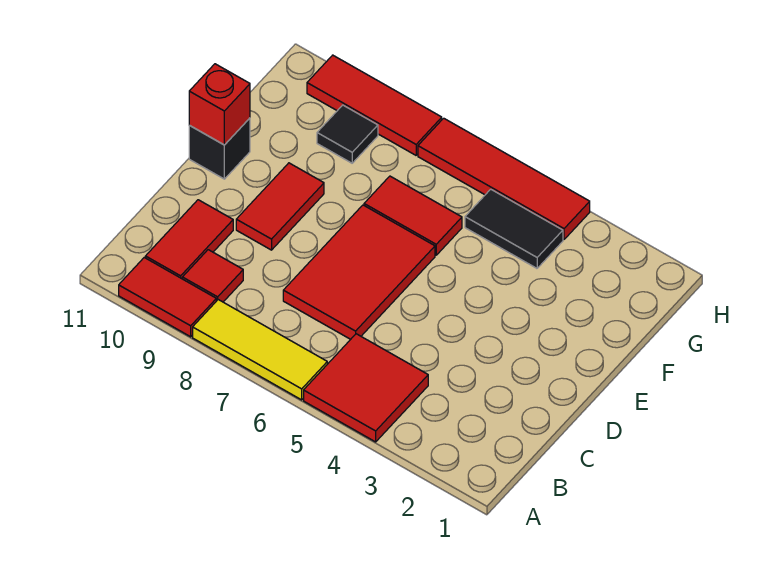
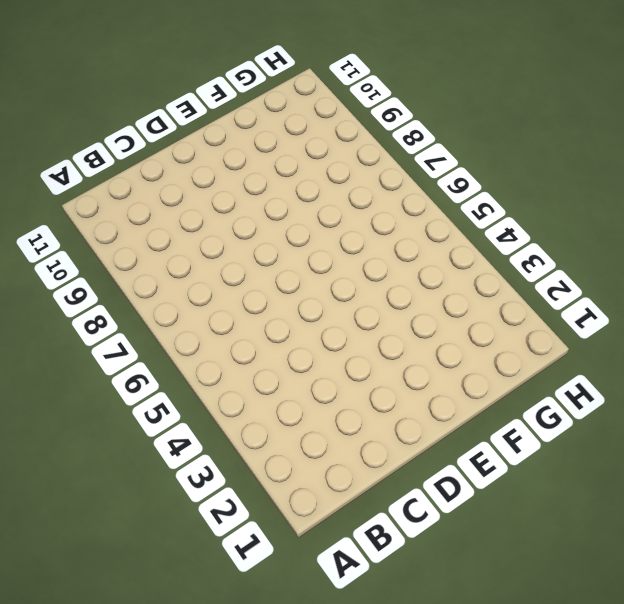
none -> red 2x2 tile [304,334,428,442]
none -> yellow 1x3 tile [193,300,327,400]
none -> red 1x2 tile [119,258,216,337]

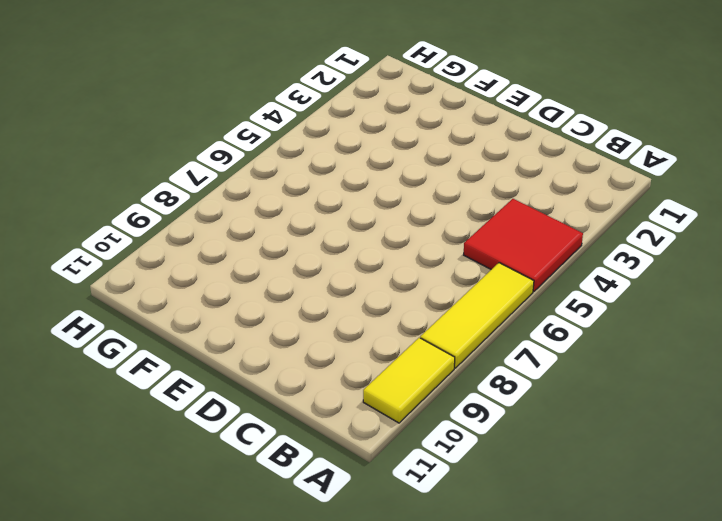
yellow 1x2 tile [363,338,455,423] -> red 1x2 tile [119,258,216,337]
none -> red 1x1 tile [182,250,243,302]
none -> red 1x2 tile [145,200,233,279]
none -> red 2x3 tile [283,205,435,339]

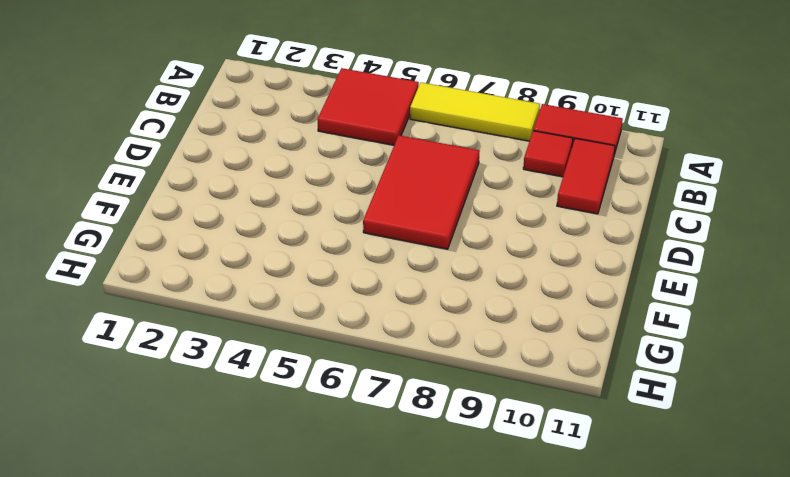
none -> red 1x2 tile [236,163,324,250]
none -> black 1x1 brick [189,118,250,179]
none -> red 1x2 tile [364,176,462,255]

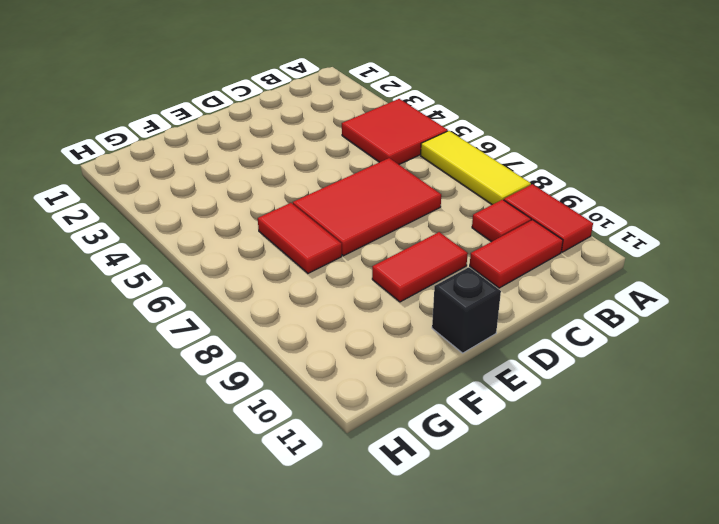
none -> black 1x2 tile [465,189,563,268]
none -> black 1x1 tile [317,105,378,163]
none -> red 1x4 tile [418,118,590,239]

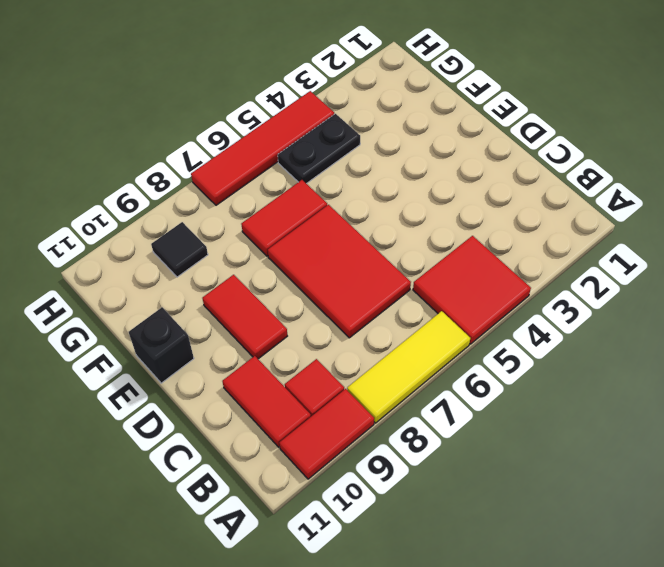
black 1x2 plate [278,114,360,184] -> black 1x2 tile [465,189,563,268]
none -> red 1x3 tile [307,55,442,155]
none -> red 1x1 brick [189,64,250,145]

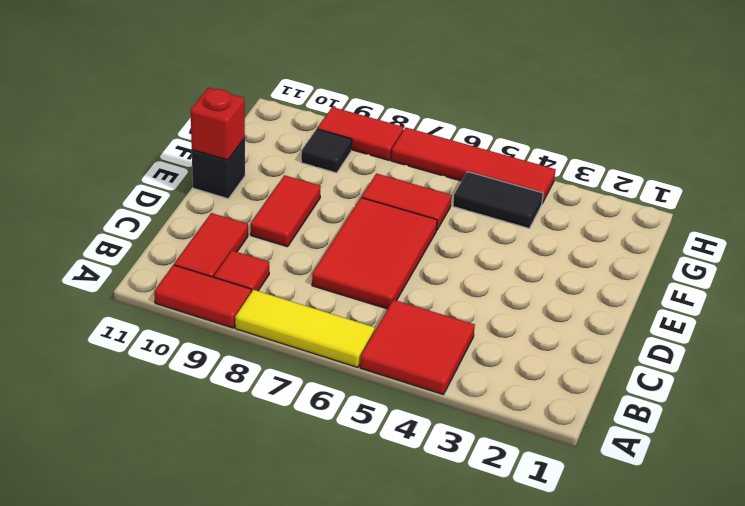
red 1x2 tile [317,107,404,160] -> red 1x3 tile [307,55,442,155]

